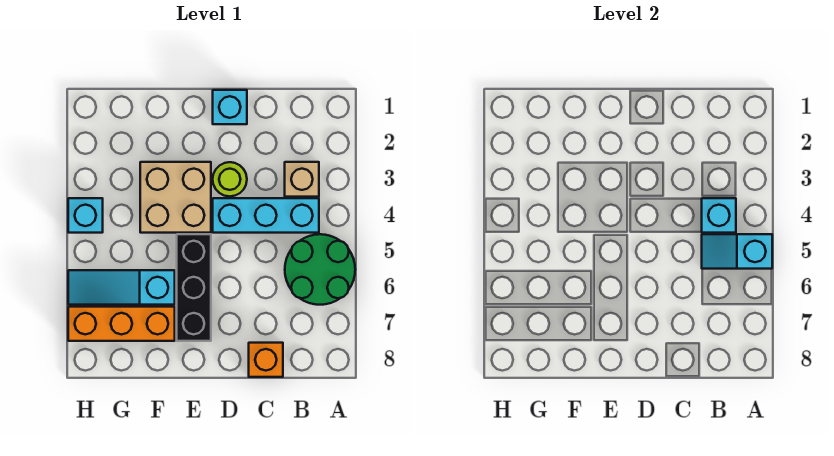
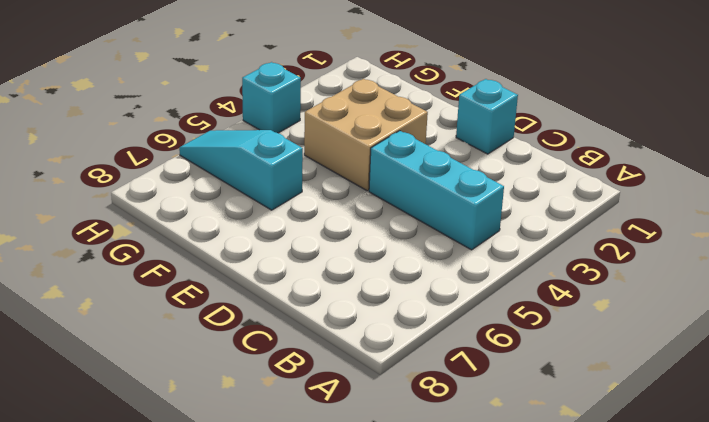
none -> green 2x2 round brick [285,234,355,305]
none -> tan 1x1 brick [285,162,319,197]
none -> orange 1x1 brick [249,343,283,377]

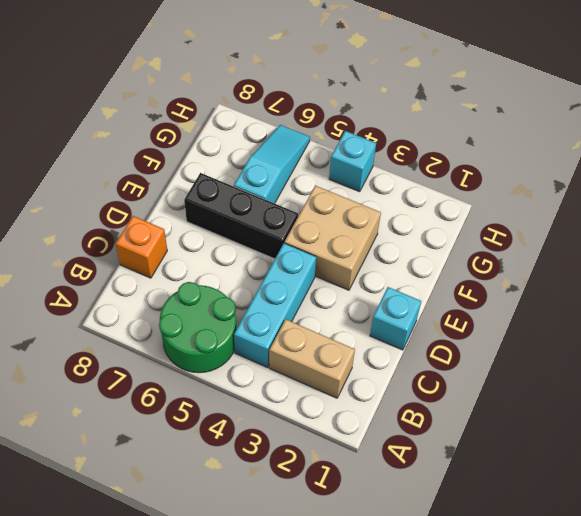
tan 1x2 brick [269,319,355,398] -> tan 1x1 brick [285,162,319,197]
none -> lime 1x1 round brick [213,162,247,196]
none -> orange 1x3 brick [68,307,175,341]
none -> cyan 1x2 slope [702,234,772,269]

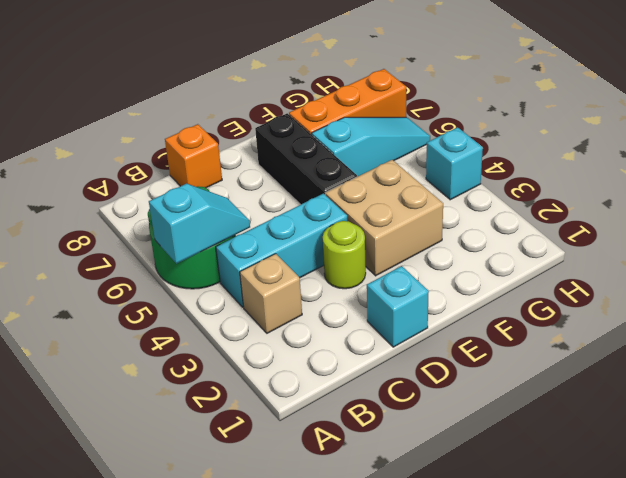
none -> cyan 1x1 brick [702,198,736,233]

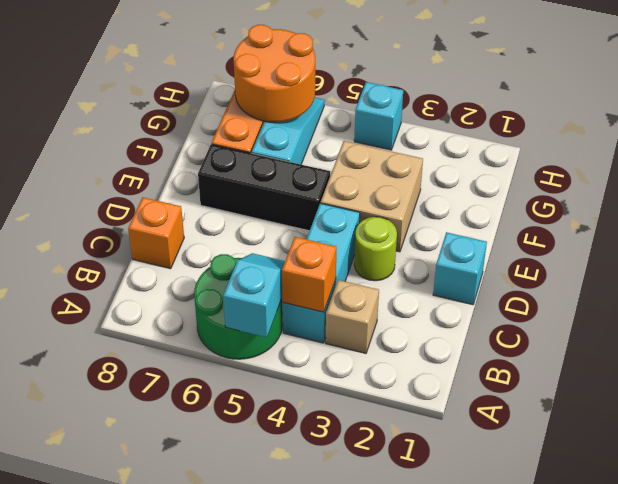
orange 1x1 brick [282,237,336,312] -> cyan 1x1 brick [702,198,736,233]
orange 2x2 round brick [234,25,315,122] -> none

